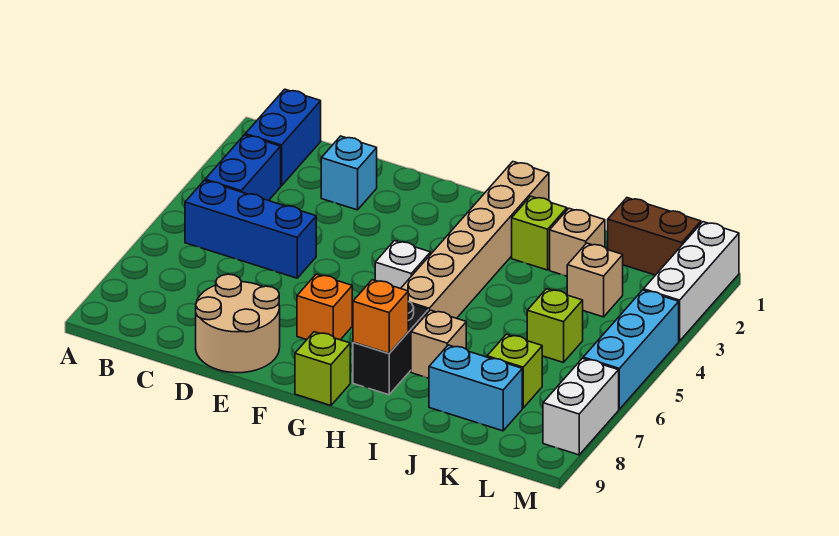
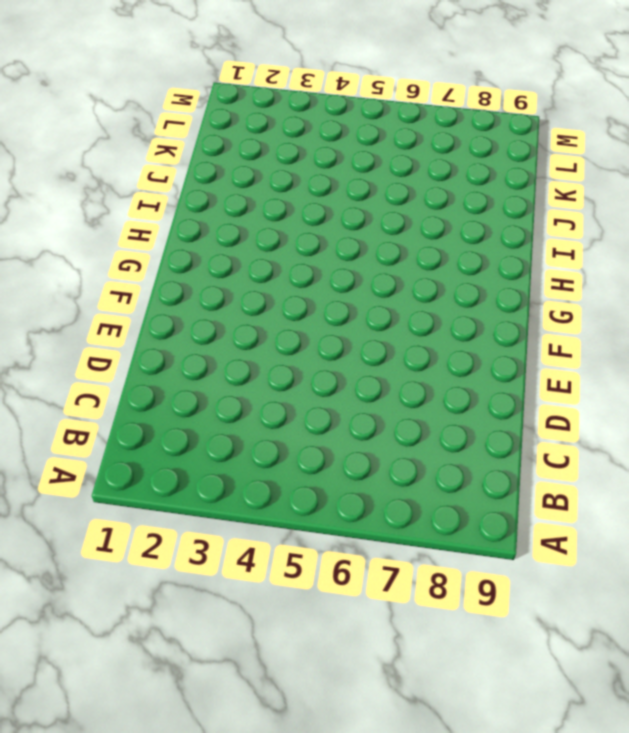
none -> blue 1x2 brick [245,89,321,186]
none -> blue 1x2 brick [205,135,281,201]
none -> blue 1x3 brick [185,180,316,278]

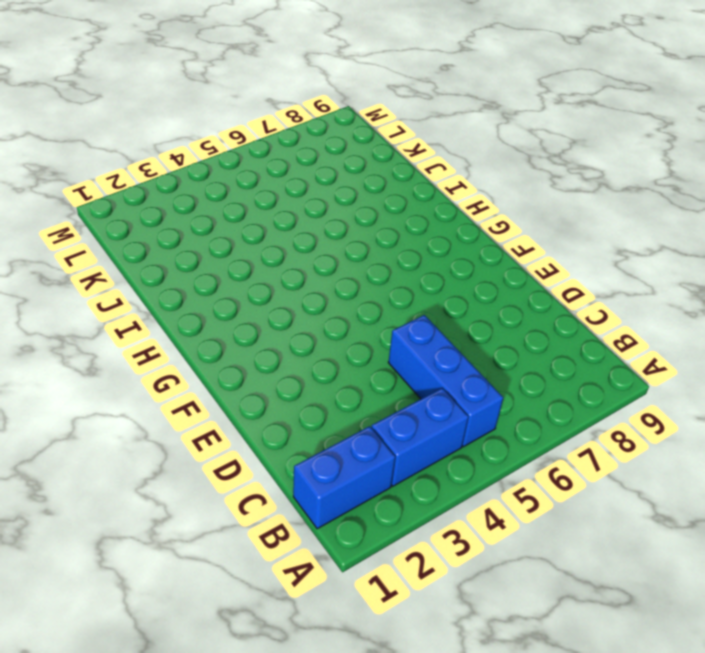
none -> cyan 1x1 brick [321,136,377,210]
none -> tan 2x2 round brick [196,274,280,373]
none -> orange 1x1 brick [297,274,352,340]

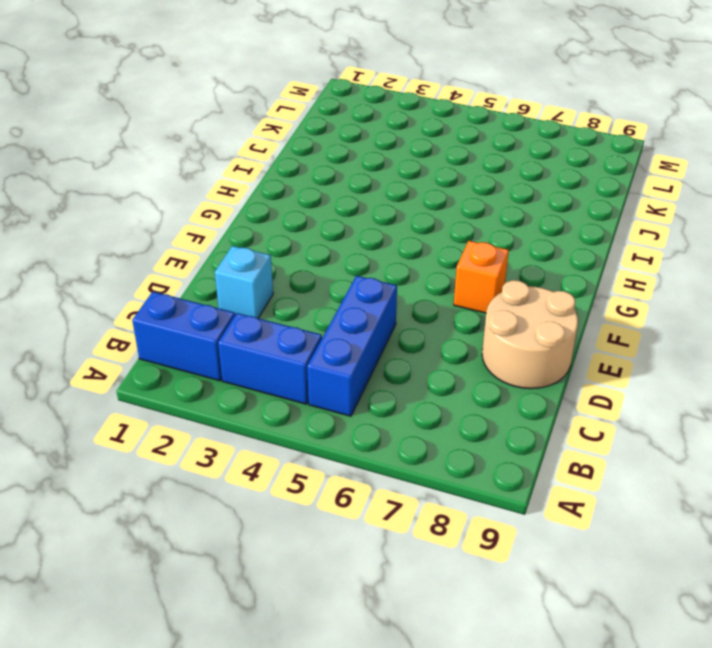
none -> white 1x1 brick [375,241,431,289]
none -> lime 1x1 brick [295,332,350,405]
none -> tan 1x6 brick [401,162,549,318]

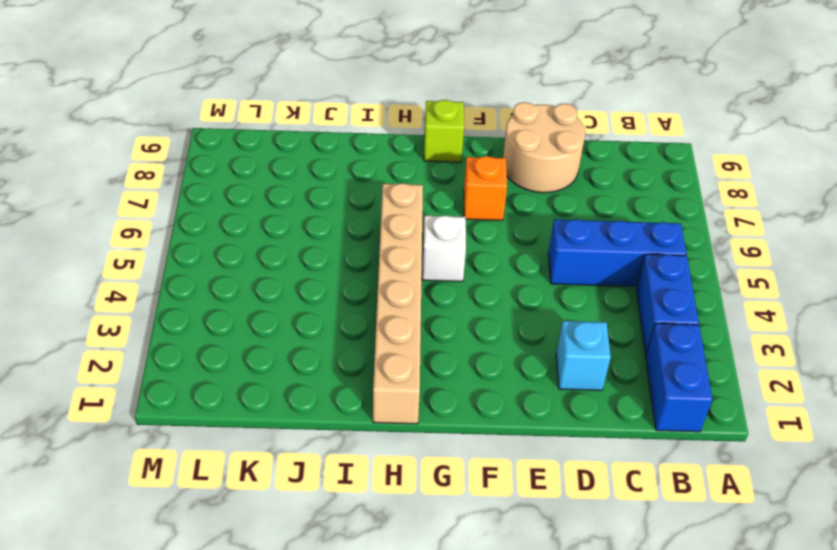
none -> black 1x2 brick [353,301,428,395]
none -> lime 1x1 brick [512,196,567,270]
none -> tan 1x1 brick [411,310,466,378]

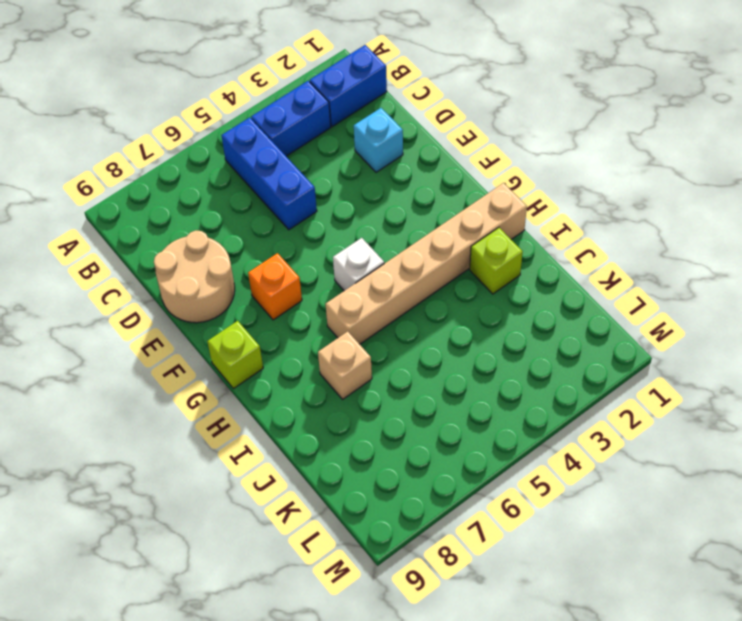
none -> black 1x2 brick [353,301,428,395]
none -> tan 1x1 brick [550,208,605,276]
none -> cyan 1x2 brick [429,345,522,431]

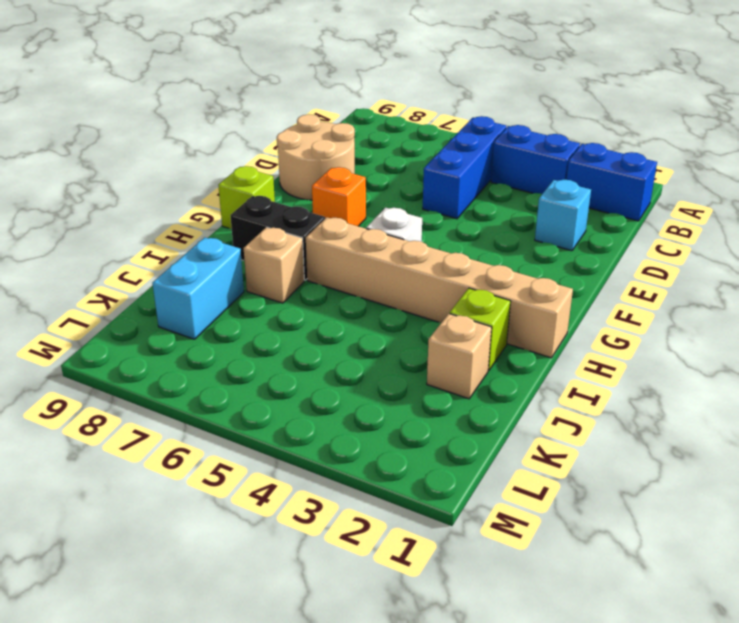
none -> brown 1x2 brick [608,198,701,275]
none -> tan 1x1 brick [567,243,623,317]
none -> lime 1x1 brick [527,289,583,363]

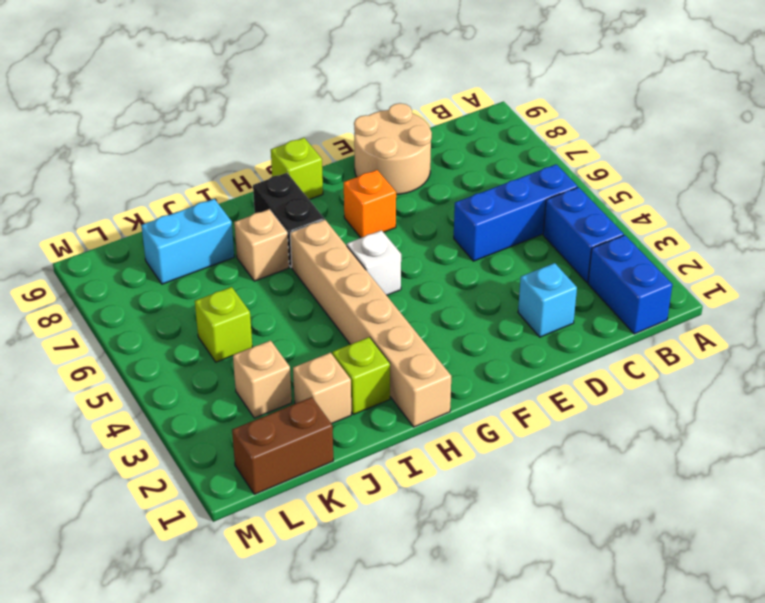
none -> lime 1x1 brick [487,334,542,408]
none -> white 1x3 brick [644,222,739,341]
none -> cyan 1x3 brick [583,290,679,409]

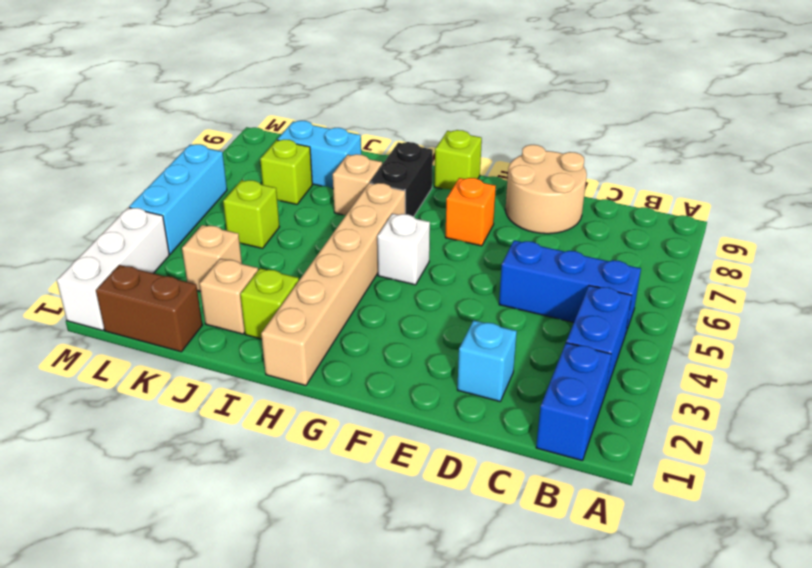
none -> white 1x2 brick [543,358,619,455]
none -> orange 1x1 brick [353,280,408,353]

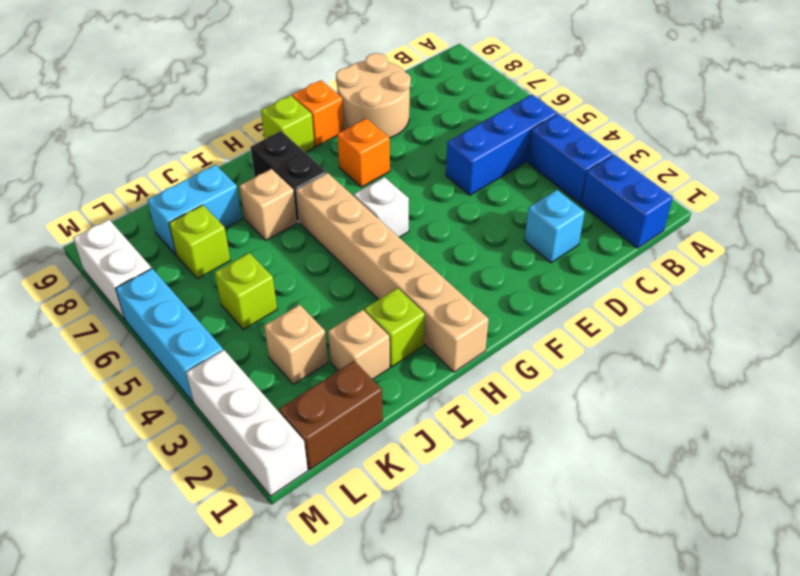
orange 1x1 brick [292,80,344,147] -> orange 1x1 brick moved to [353,280,408,353]

